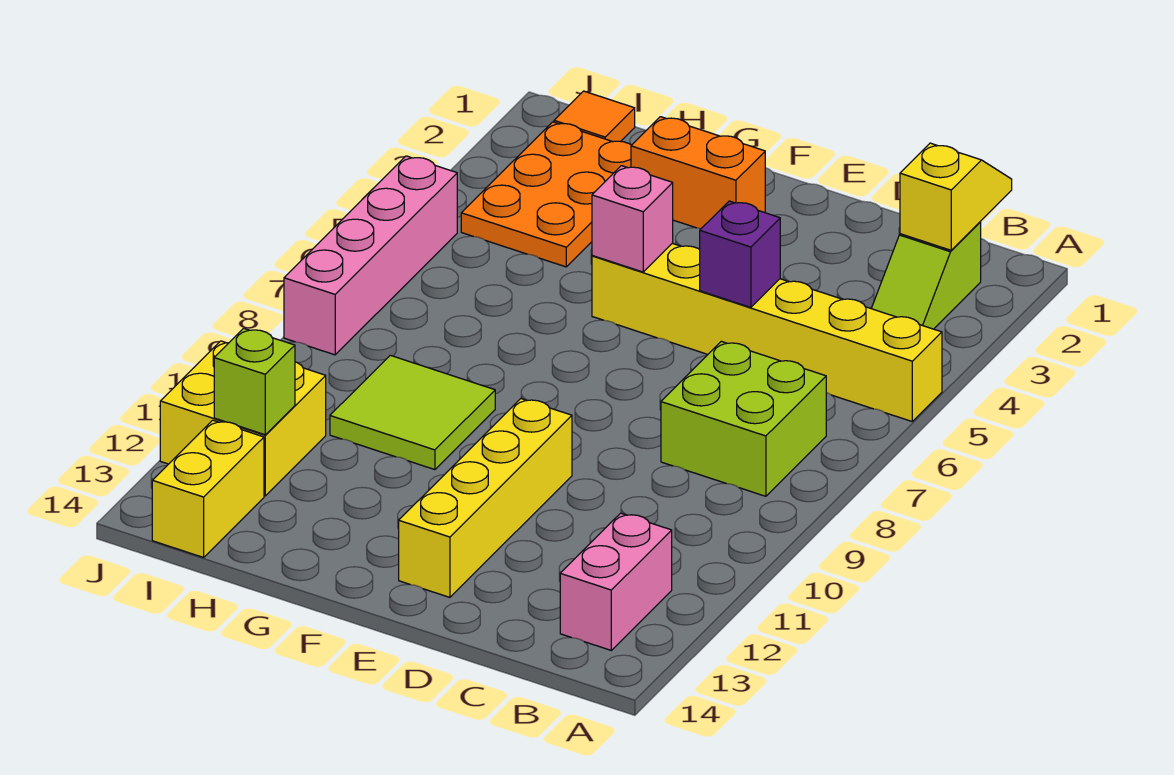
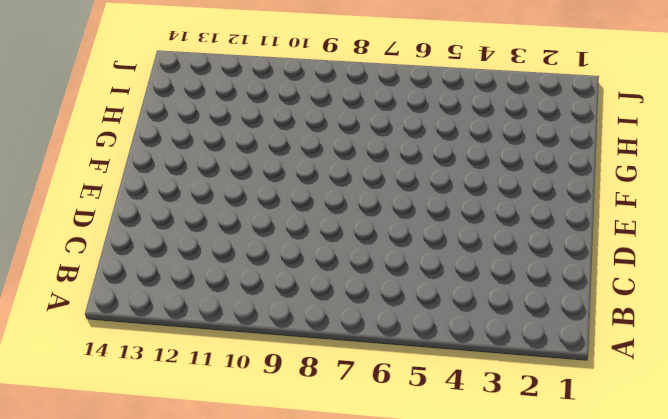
none -> yellow 1x6 brick [592,243,942,421]
none -> lime 1x2 slope [871,222,981,329]
none -> lime 2x2 brick [661,341,826,496]

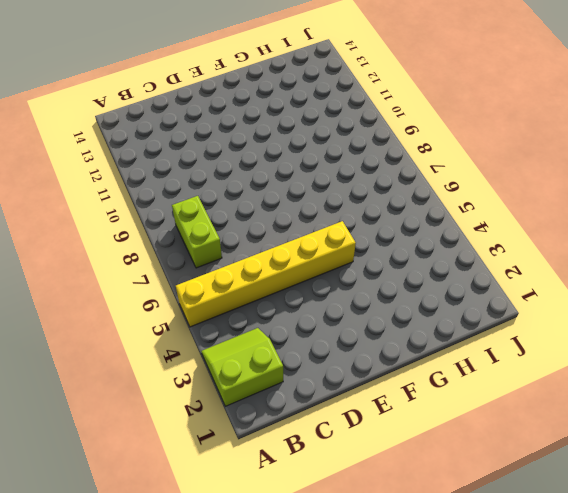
lime 2x2 slope [201,328,283,406] -> lime 1x2 slope [871,222,981,329]
lime 1x2 brick [172,196,222,268] -> lime 2x2 brick [661,341,826,496]
none -> pink 1x2 brick [560,513,672,650]
none -> yellow 1x4 brick [399,399,572,597]
none -> orange 1x2 brick [631,117,765,228]

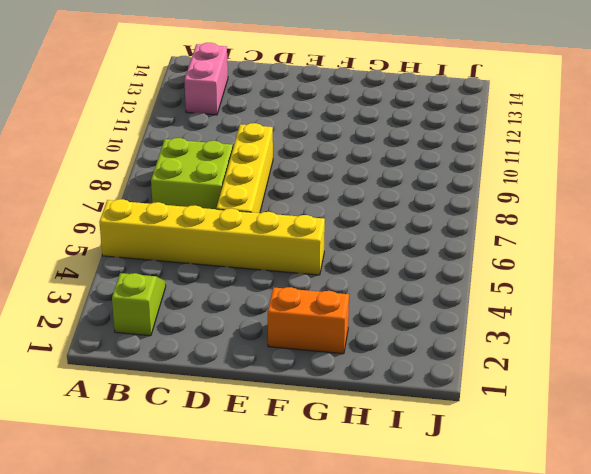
yellow 1x4 brick [216,123,273,213] -> yellow 1x4 brick moved to [399,399,572,597]
none -> lime 2x2 tile [330,355,495,470]
none -> orange 2x3 plate [461,122,631,267]
none -> orange 1x1 tile [554,91,635,142]

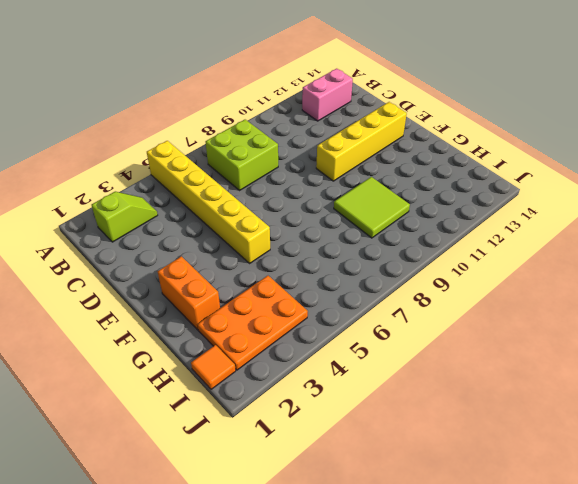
none -> yellow 2x2 brick [160,341,326,496]
none -> yellow 1x2 brick [152,420,264,557]
none -> pink 1x4 brick [284,156,457,355]

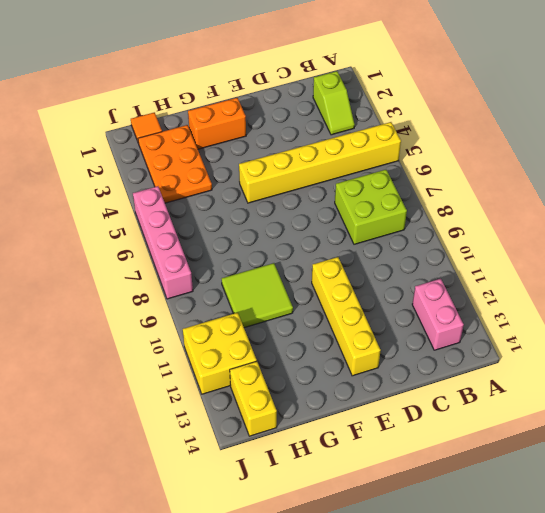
none -> yellow 1x2 slope [900,143,1012,250]
none -> purple 1x1 brick [700,201,780,307]
none -> pink 1x1 brick [592,166,673,272]

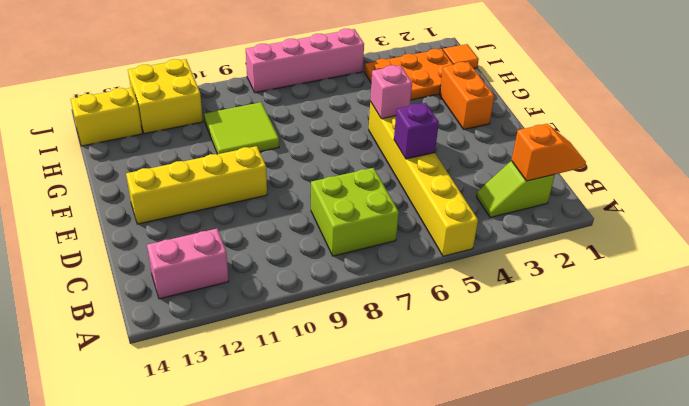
orange 1x2 slope [512,124,586,181] -> yellow 1x2 slope [900,143,1012,250]
none -> lime 1x1 brick [214,328,295,435]

